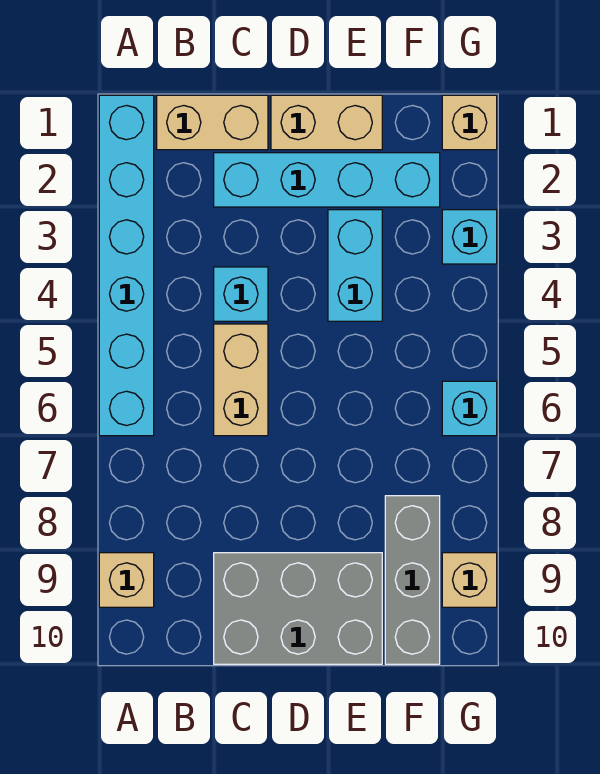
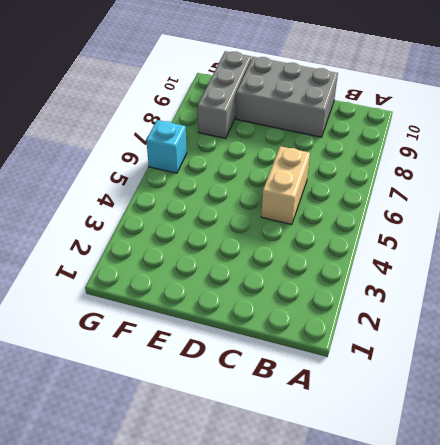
none -> cyan 1x6 brick [99,95,154,436]
none -> tan 1x1 brick [99,553,154,607]
none -> tan 1x2 brick [157,95,268,150]

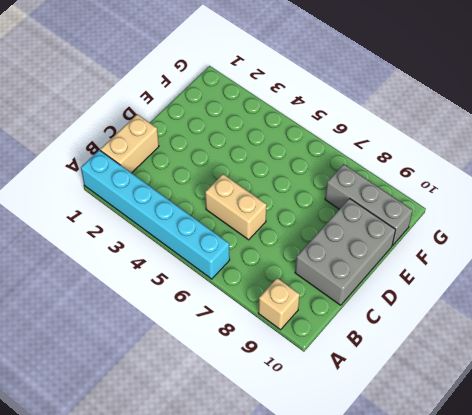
none -> cyan 1x4 brick [214,153,440,207]
none -> cyan 1x1 brick [214,267,268,321]
none -> tan 1x2 brick [271,95,382,150]

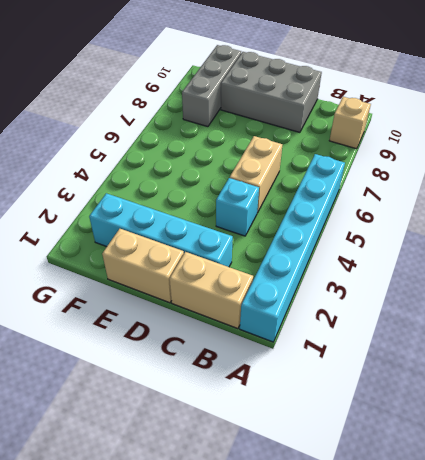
none -> cyan 1x2 brick [328,210,382,321]
none -> tan 1x1 brick [442,95,497,150]
none -> cyan 1x1 brick [442,210,497,264]

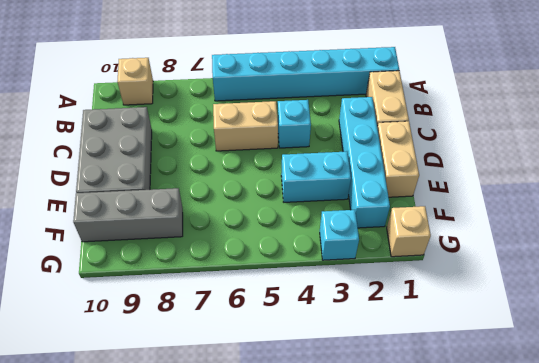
none -> cyan 1x1 brick [442,381,497,436]
none -> tan 1x1 brick [442,553,497,607]

